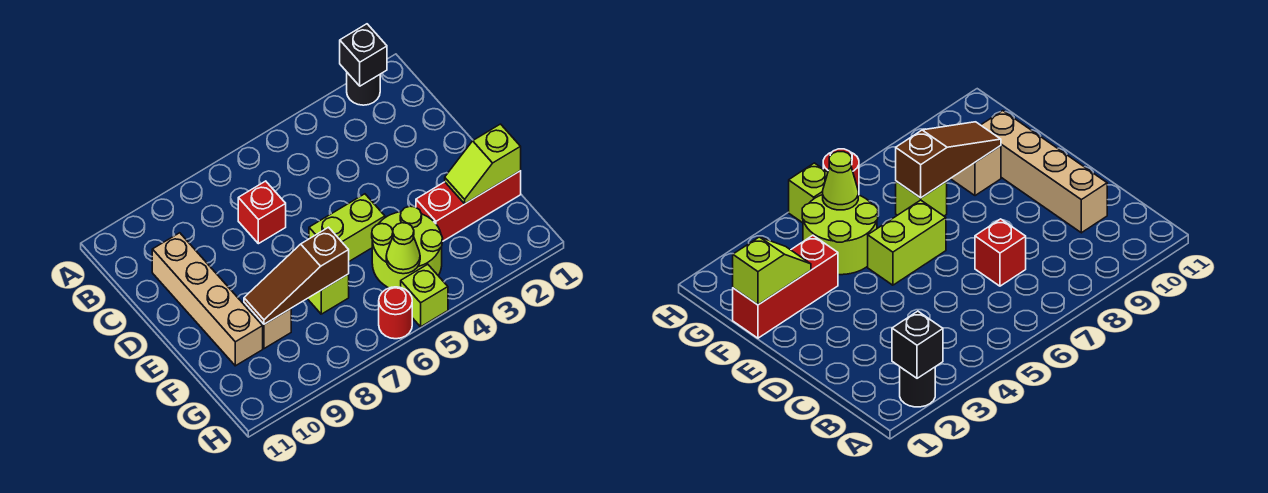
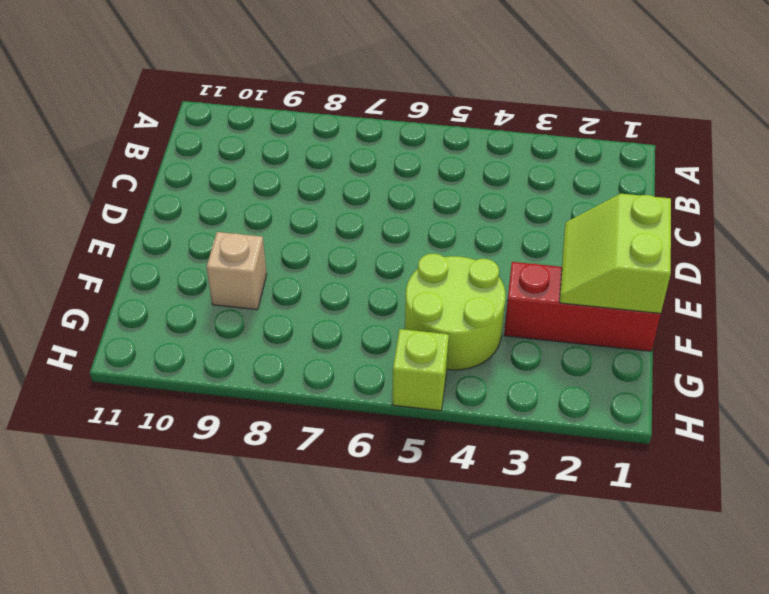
lime 2x2 slope [560,194,671,313] -> lime 1x2 slope [445,124,521,204]
none -> black 1x1 round brick [347,73,380,105]
none -> red 1x1 brick [238,181,286,244]
none -> tan 1x4 brick [152,233,263,366]

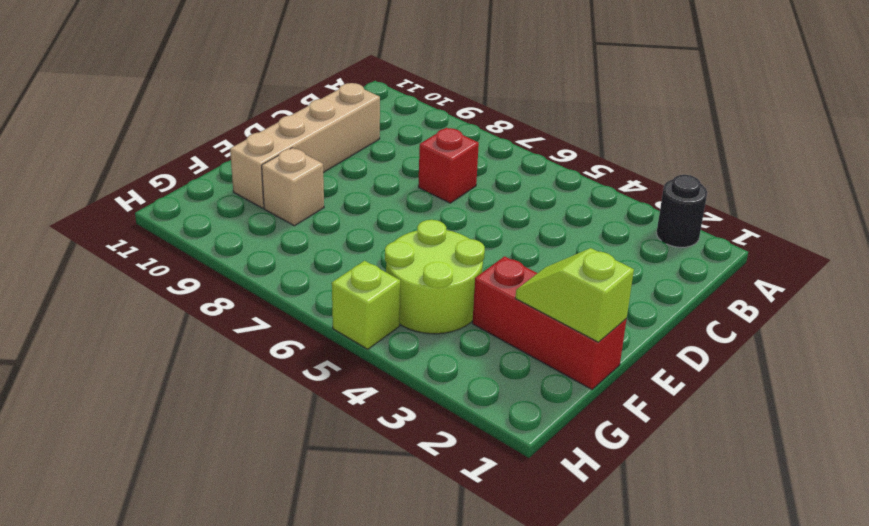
none -> lime 1x2 brick [309,194,385,261]
none -> lime 1x1 brick [307,274,349,314]
none -> red 1x1 round brick [379,287,412,339]

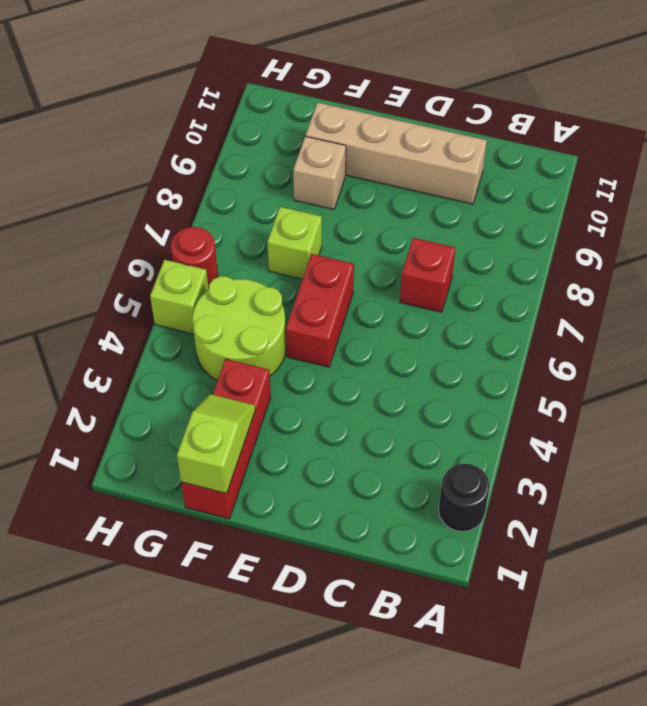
red 1x2 brick [286,254,354,367] -> lime 1x2 brick [309,194,385,261]
none -> black 1x1 brick [340,24,387,86]
none -> brown 1x3 slope [244,227,349,324]
none -> lime 1x1 cone [386,223,420,274]

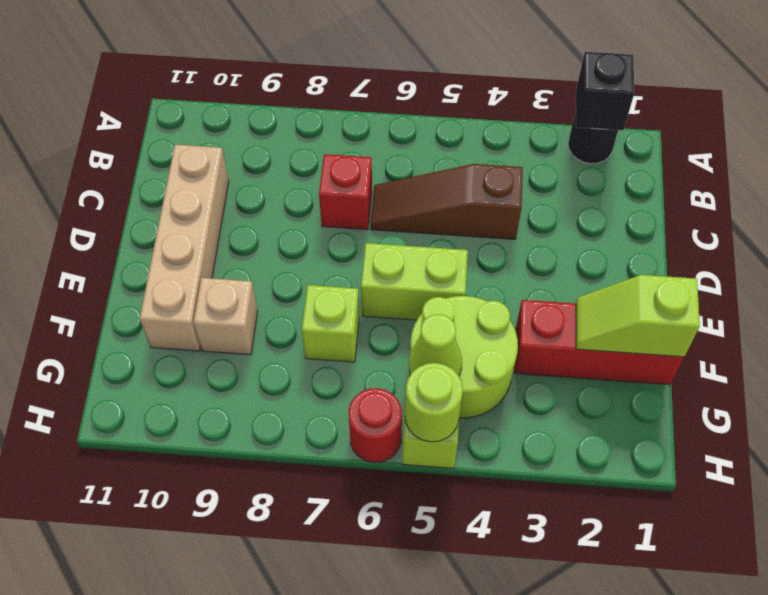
brown 1x3 slope [370,164,523,239] -> brown 1x3 slope moved to [244,227,349,324]
lime 1x1 round brick [405,363,463,442] -> none

